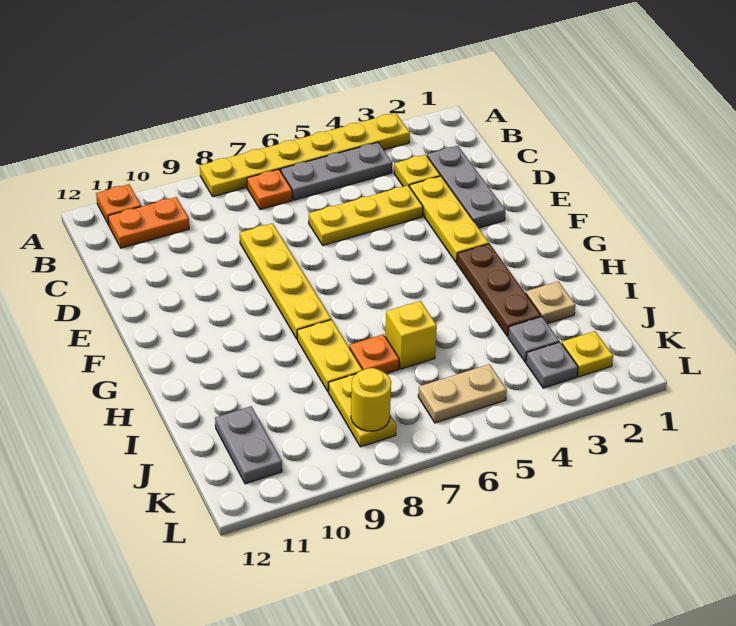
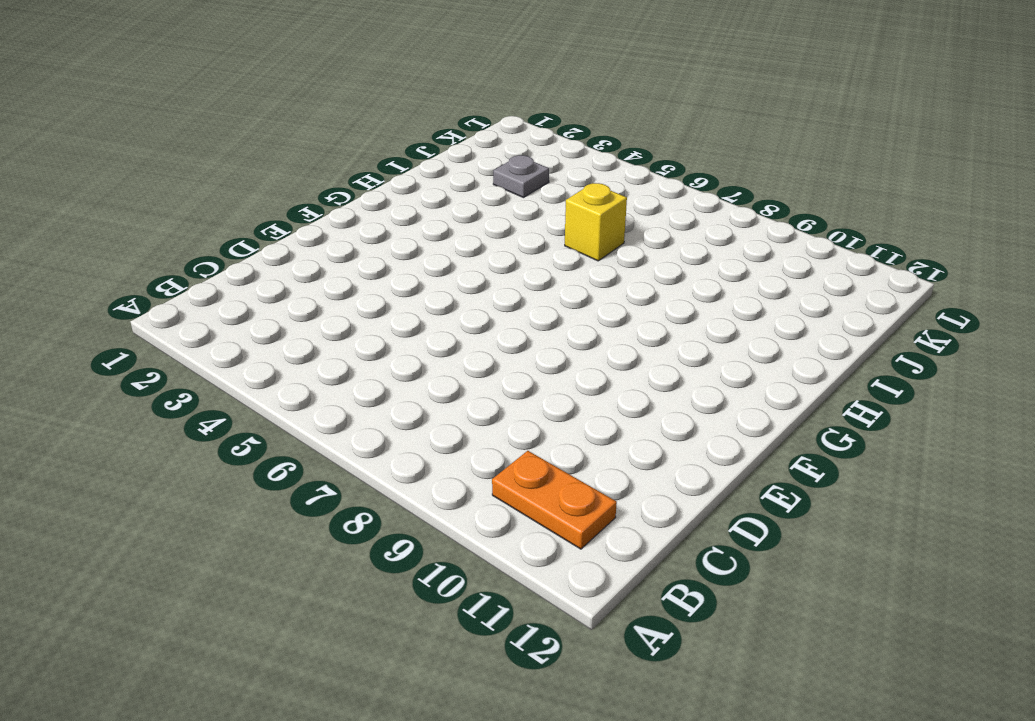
none -> yellow 1x6 plate [200,113,410,197]
none -> orange 1x1 plate [96,184,141,225]
none -> grey 1x3 plate [281,142,392,200]

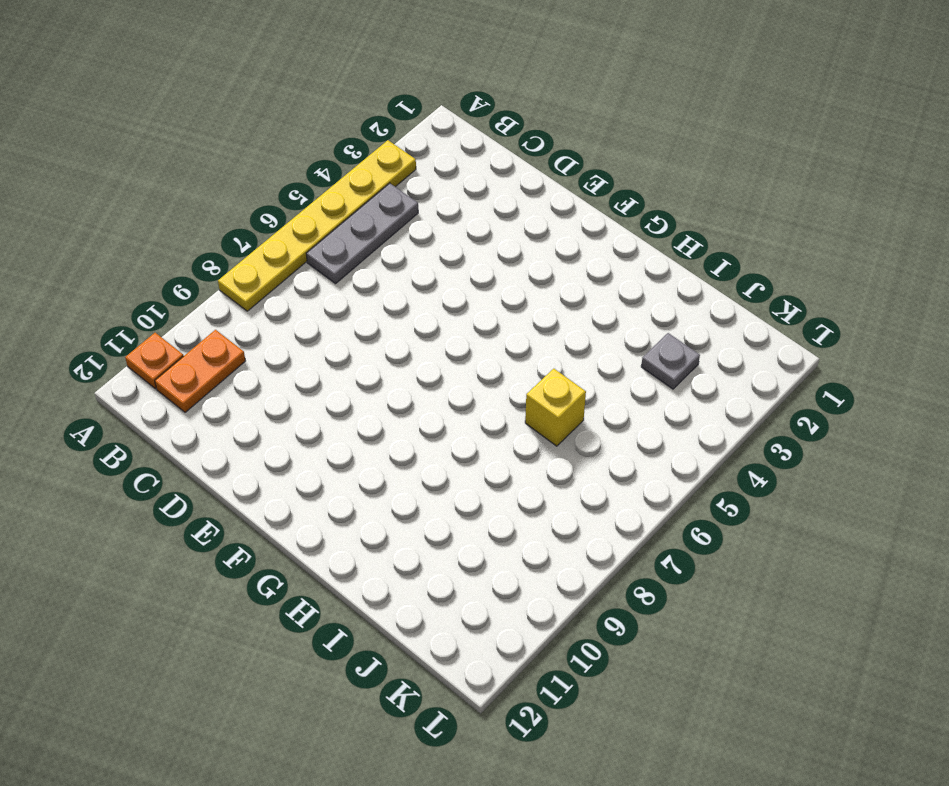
none -> orange 1x1 plate [247,169,292,210]
none -> grey 1x3 plate [427,146,505,228]
none -> yellow 1x1 plate [394,155,440,187]

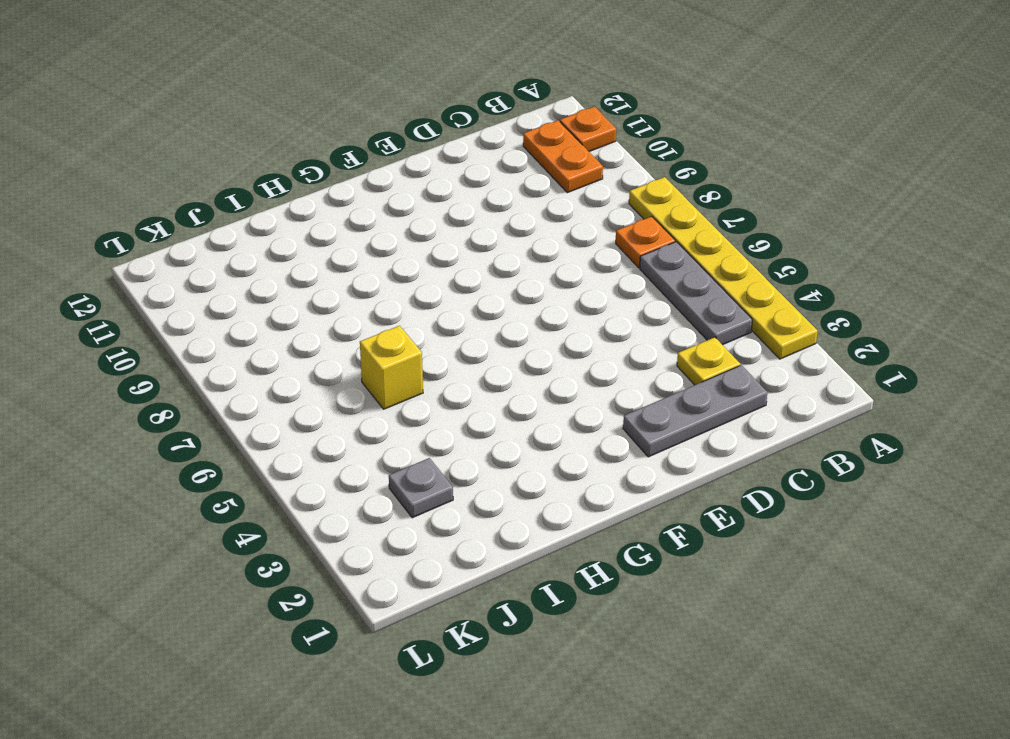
none -> yellow 1x3 plate [410,176,489,263]
none -> yellow 1x3 plate [309,185,423,245]
none -> yellow 1x4 plate [240,223,331,339]

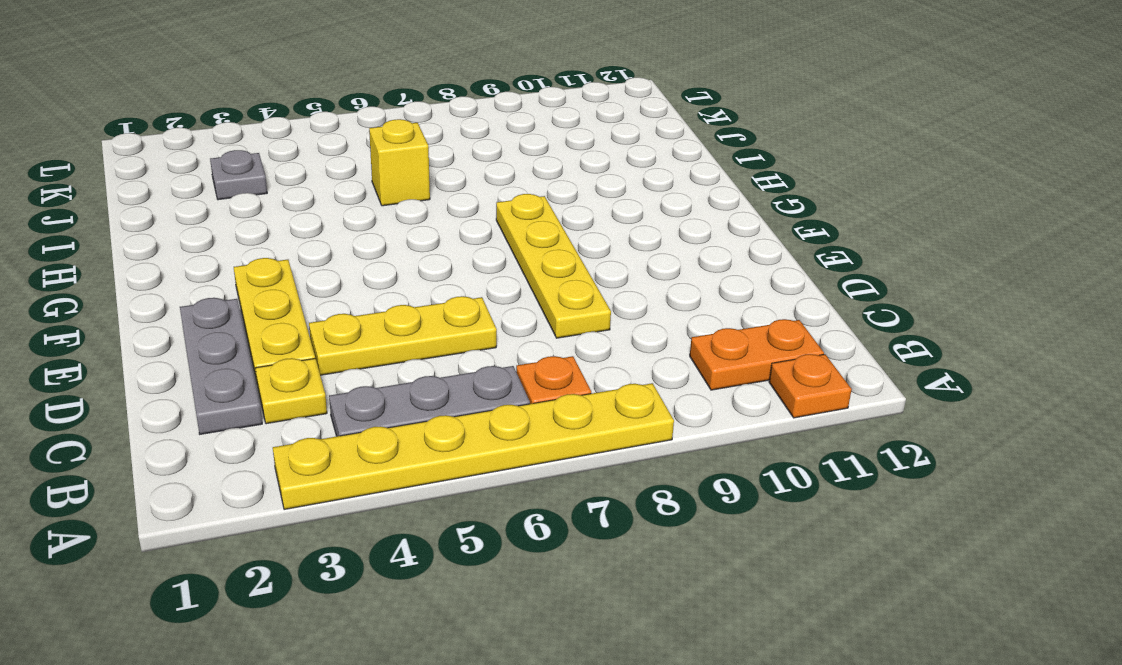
none -> brown 1x3 plate [457,244,541,336]
none -> yellow 1x2 plate [297,320,363,392]
none -> tan 1x1 plate [526,281,575,324]

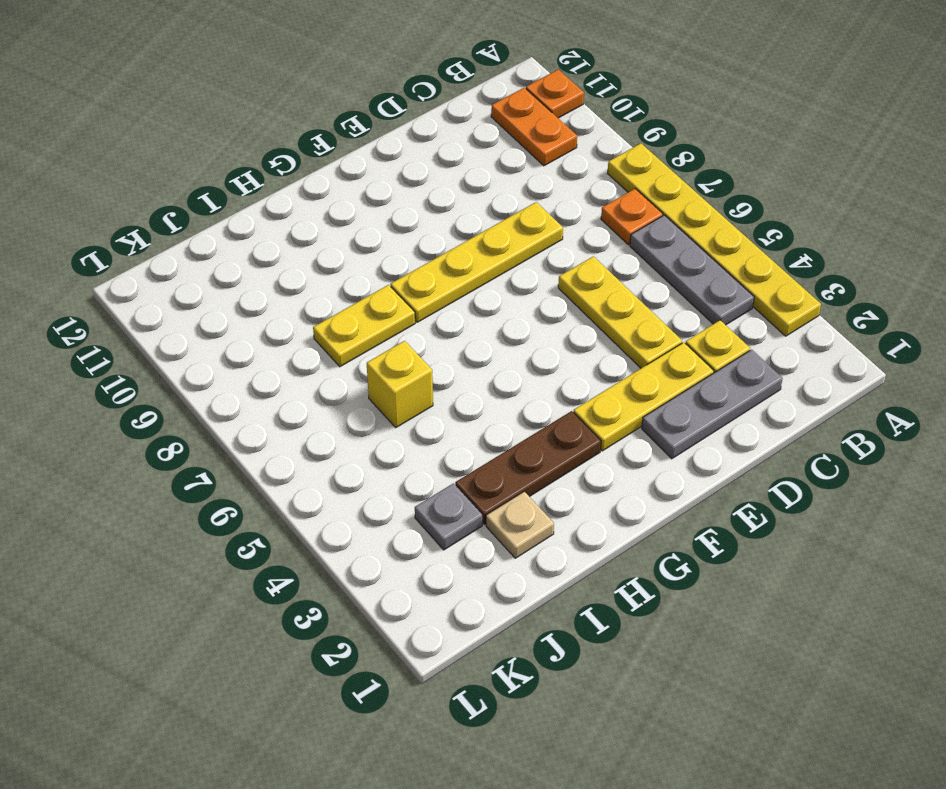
none -> orange 1x1 plate [349,334,399,374]
none -> yellow 1x2 plate [329,374,396,447]
none -> grey 1x2 plate [215,406,282,484]

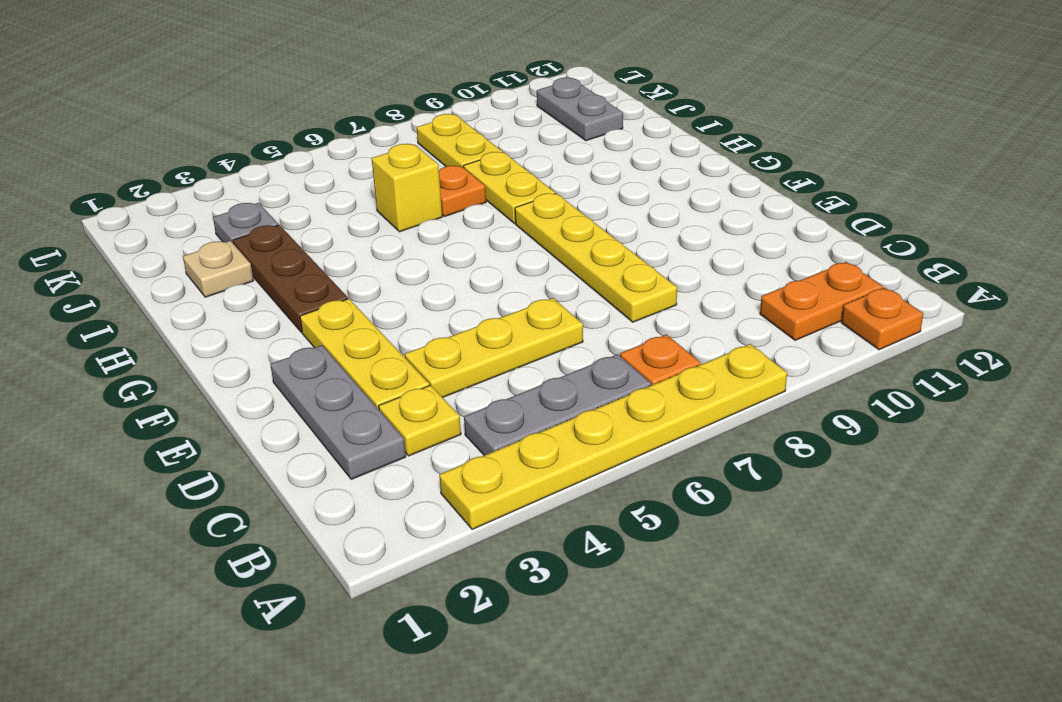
none -> yellow 1x1 plate [562,331,613,377]
none -> grey 1x1 plate [526,342,578,388]
none -> tan 1x2 plate [418,364,507,423]

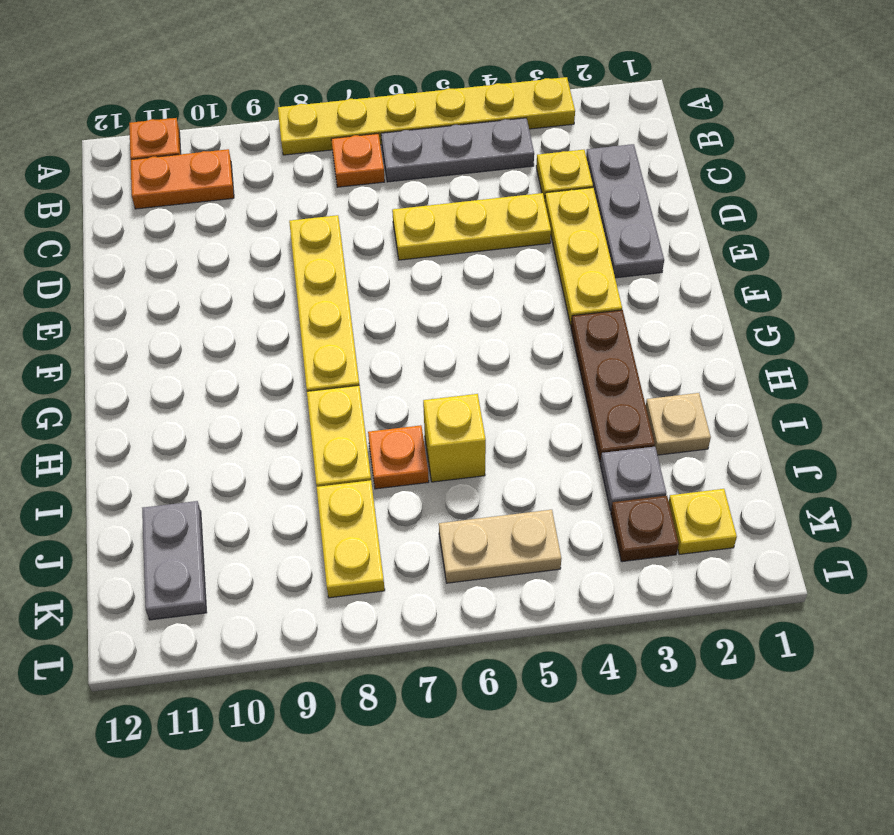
brown 1x1 plate [611,496,679,562] -> grey 1x1 plate [526,342,578,388]
none -> yellow 1x1 round brick [351,368,391,431]

